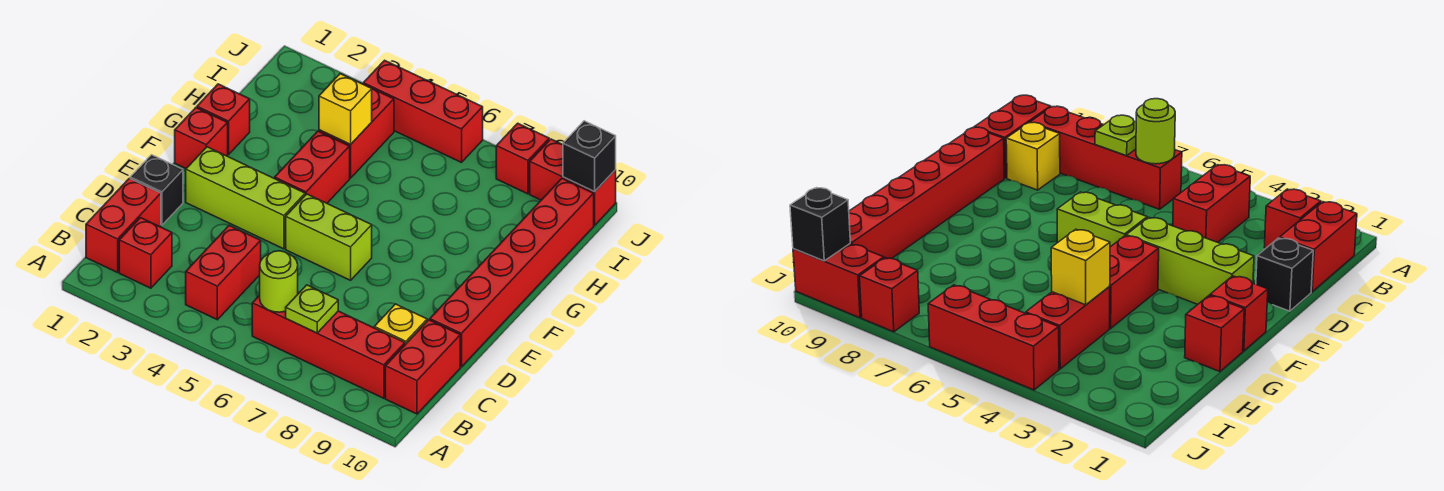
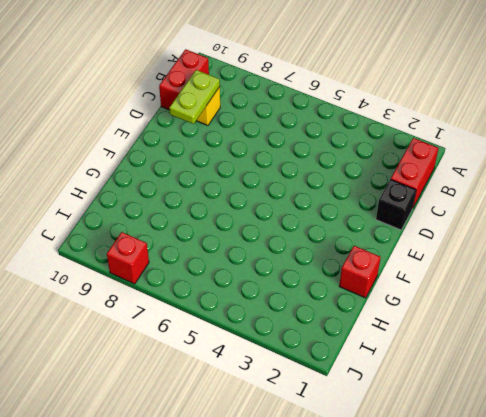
lime 1x2 plate [169,70,220,124] -> none
none -> red 1x1 brick [119,218,172,288]
none -> red 1x2 brick [186,226,261,320]
none -> red 1x4 brick [252,292,405,398]

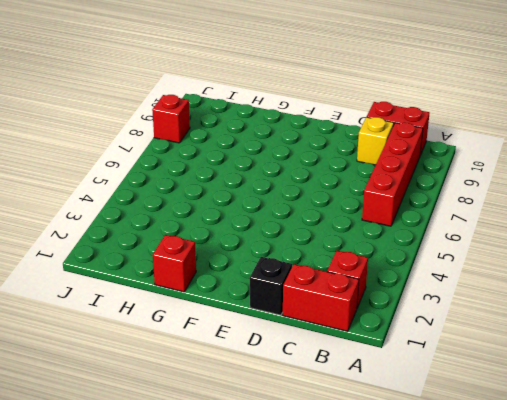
none -> red 1x2 brick [186,226,261,320]
none -> red 1x6 brick [430,178,594,367]
none -> lime 1x3 brick [186,147,305,249]

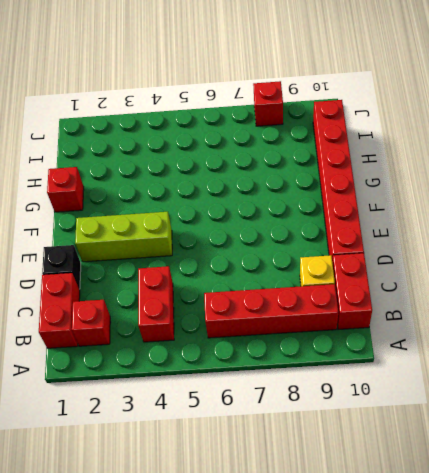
none -> lime 1x2 brick [286,194,372,280]
none -> red 1x1 brick [175,108,228,168]
none -> red 1x2 brick [275,131,350,203]

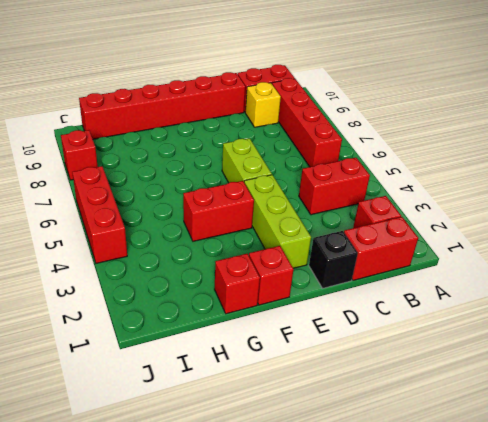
none -> red 1x2 brick [319,89,394,178]
none -> red 1x2 brick [530,139,616,225]
none -> lime 1x1 round brick [260,251,298,312]

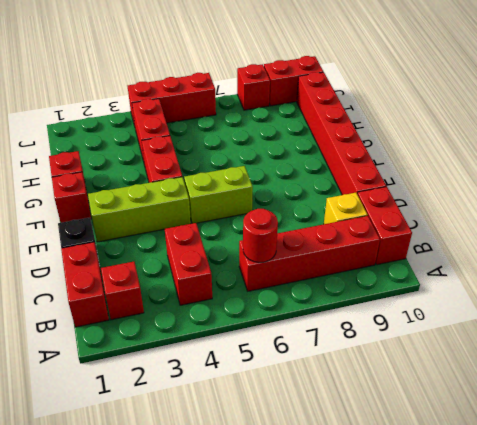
red 1x1 round brick [243,209,278,263] -> lime 1x1 round brick [260,251,298,312]
none -> lime 1x1 plate [286,285,338,333]
none -> yellow 1x1 brick [319,74,372,144]
none -> black 1x1 brick [563,121,616,192]

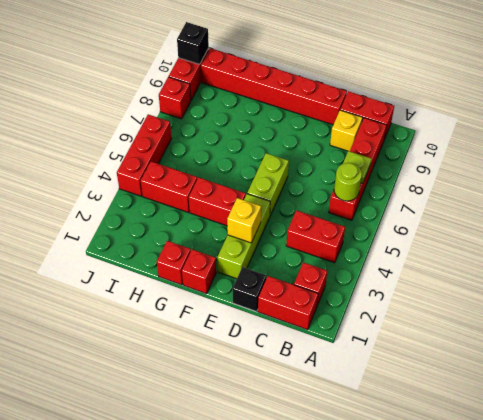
yellow 1x1 brick [227,198,261,243] -> yellow 1x1 brick moved to [319,74,372,144]

